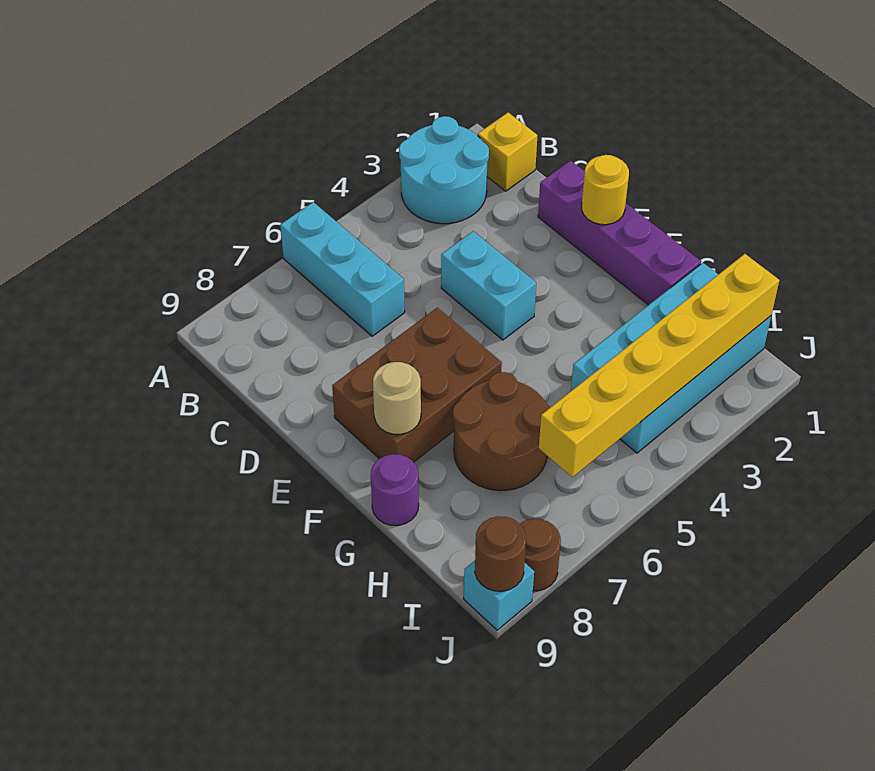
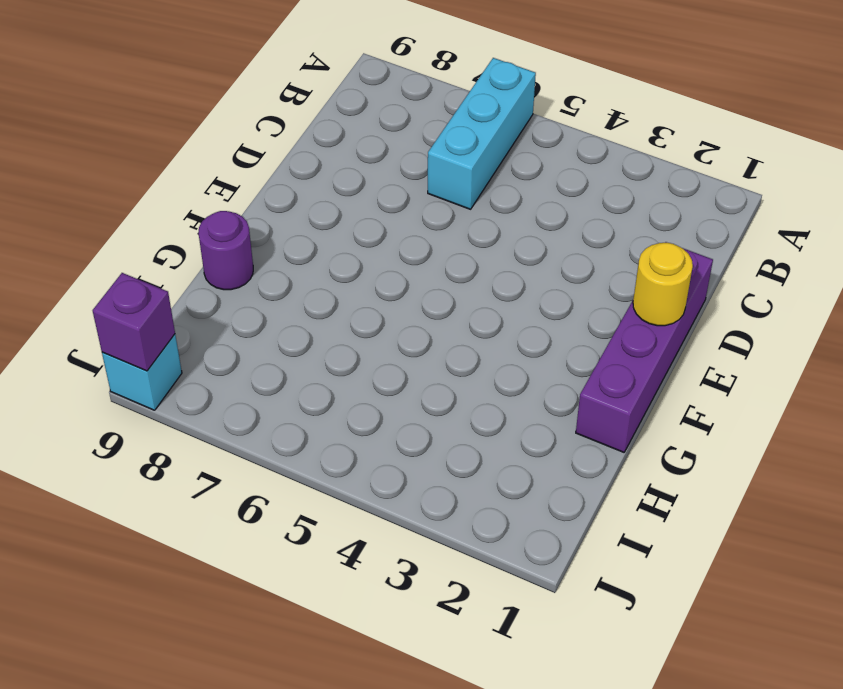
purple 1x1 brick [93,273,175,371] -> brown 1x1 round brick [475,516,526,591]
none -> cyan 2x2 round brick [399,116,489,224]
none -> yellow 1x1 brick [478,113,537,191]
none -> cyan 1x2 brick [441,231,536,340]

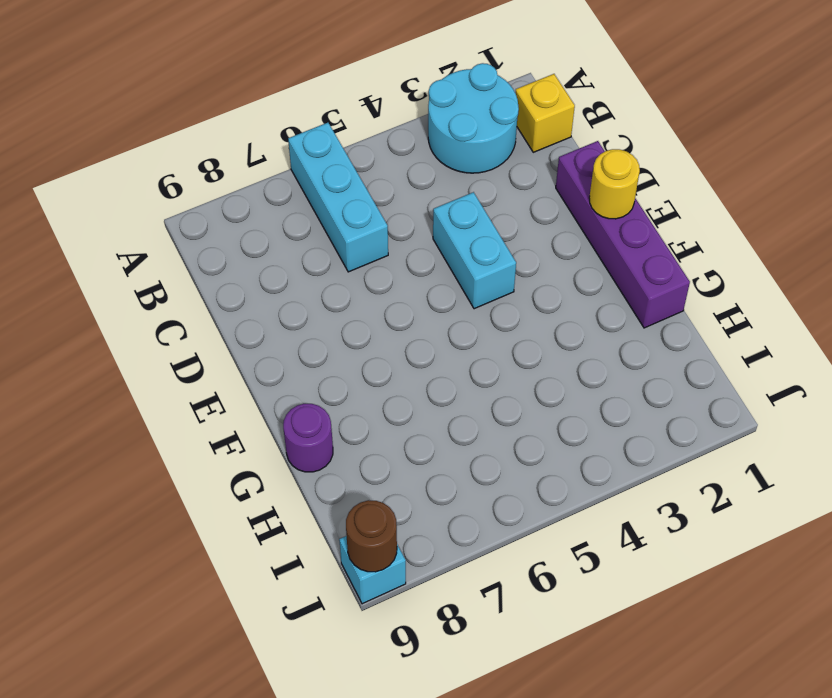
none -> brown 2x3 brick [332,308,502,462]
none -> brown 2x2 round brick [453,372,550,491]
none -> cyan 2x4 brick [571,263,771,453]

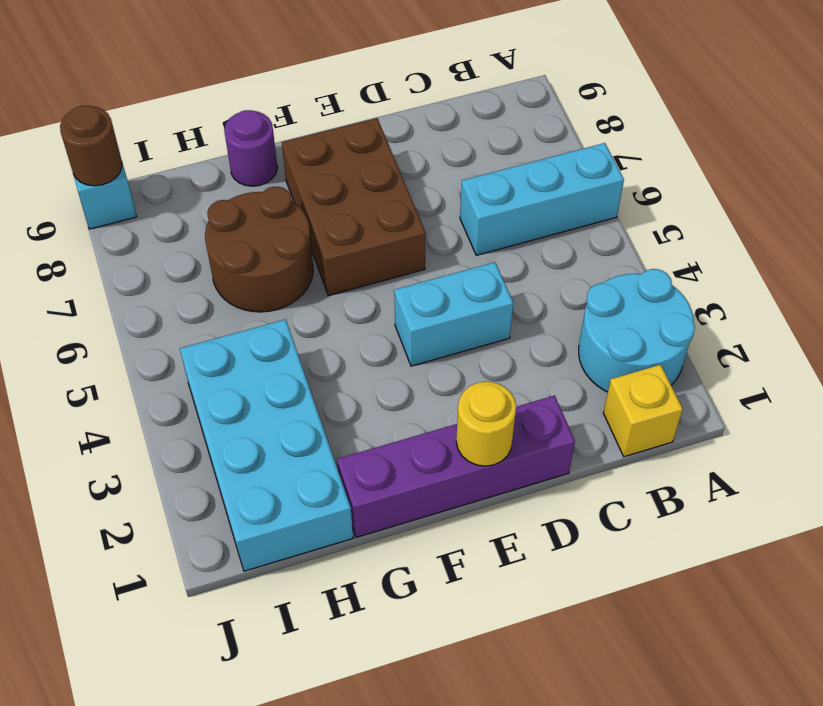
none -> brown 1x1 round brick [520,519,561,591]
none -> tan 1x1 round brick [373,362,421,434]
none -> yellow 1x6 brick [539,254,779,477]

